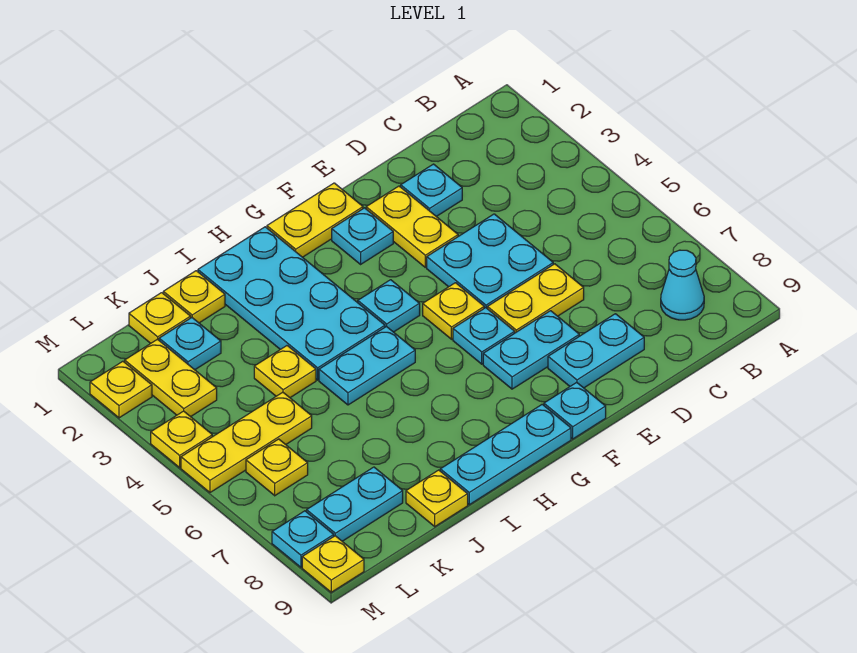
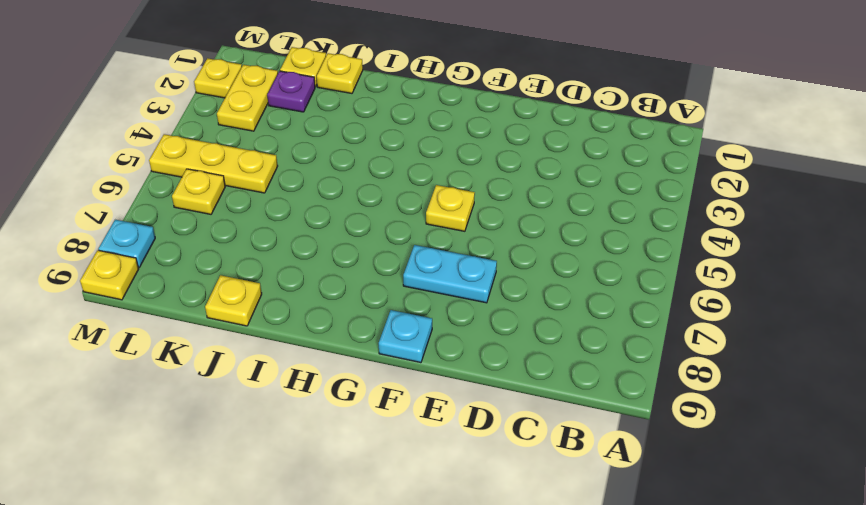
purple 1x1 plate [267,71,315,112] -> cyan 1x1 plate [159,318,221,370]
none -> cyan 1x1 cone [661,250,704,320]
none -> cyan 1x1 plate [401,164,462,216]
none -> cyan 2x2 plate [427,214,553,308]

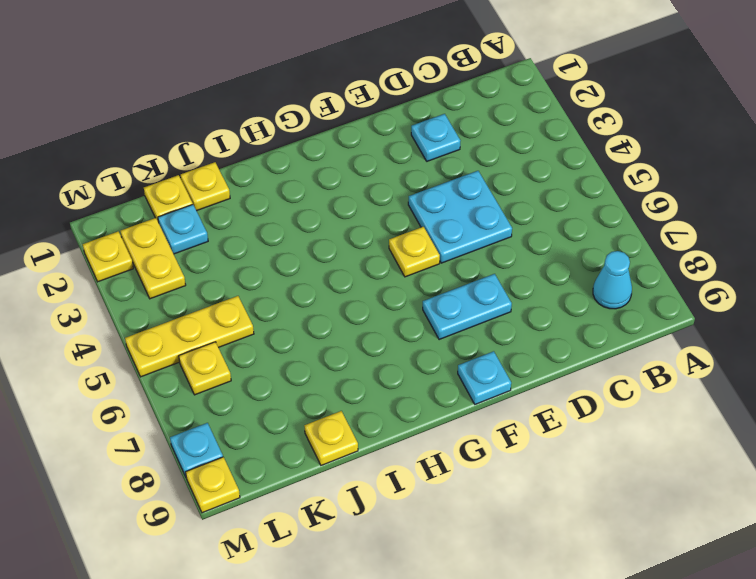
none -> yellow 1x2 plate [487,264,584,333]
none -> cyan 1x2 plate [548,314,644,388]
none -> yellow 1x2 plate [366,186,458,267]

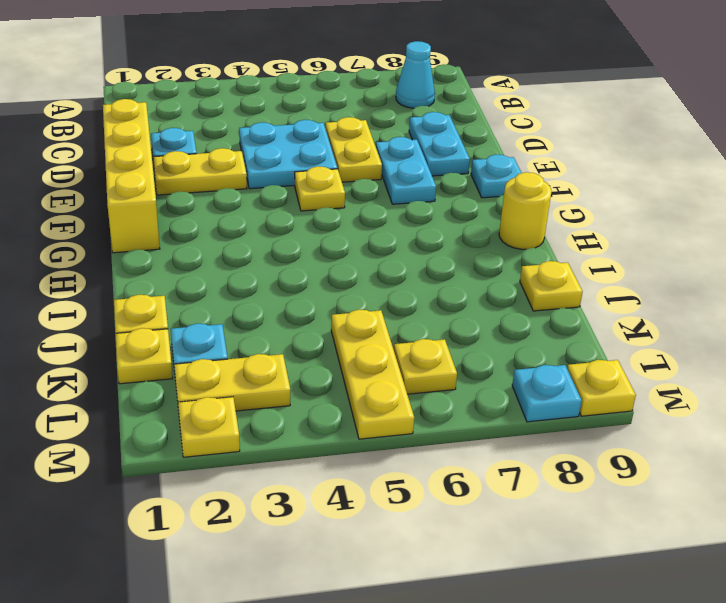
yellow 1x4 brick [103,99,160,253] -> yellow 1x2 plate [267,183,363,257]
yellow 1x1 round brick [499,172,551,249] -> cyan 1x3 plate [440,404,571,505]
none -> cyan 1x1 plate [332,208,393,264]
none -> cyan 1x1 plate [453,308,515,364]
none -> cyan 1x1 plate [358,280,420,332]

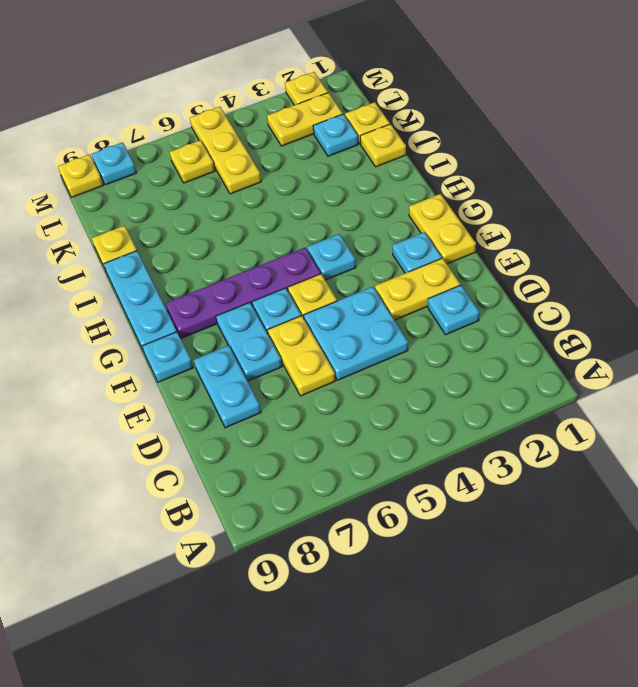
purple 1x4 plate [165,248,321,338] -> none
none -> cyan 1x1 cone [661,250,704,320]
none -> cyan 2x4 plate [198,227,385,380]
none -> cyan 1x2 plate [319,326,415,405]

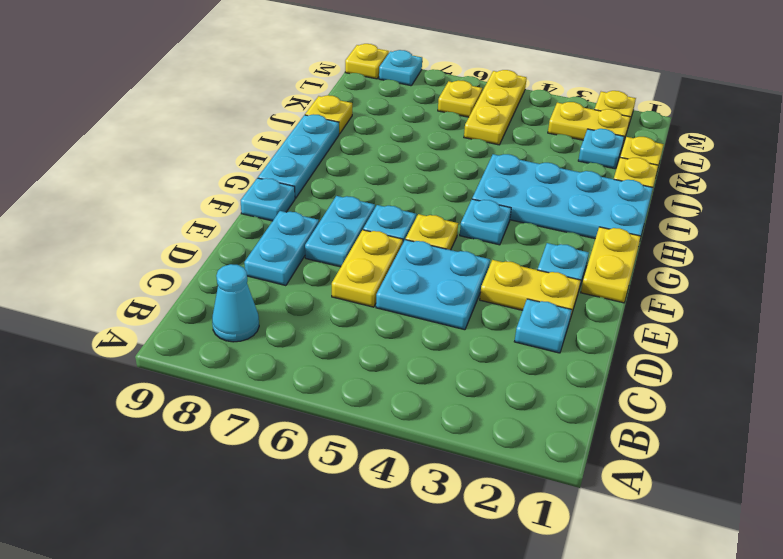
none -> cyan 1x2 plate [319,326,415,405]
none -> yellow 1x1 plate [254,346,316,398]
none -> cyan 1x2 plate [307,467,403,541]

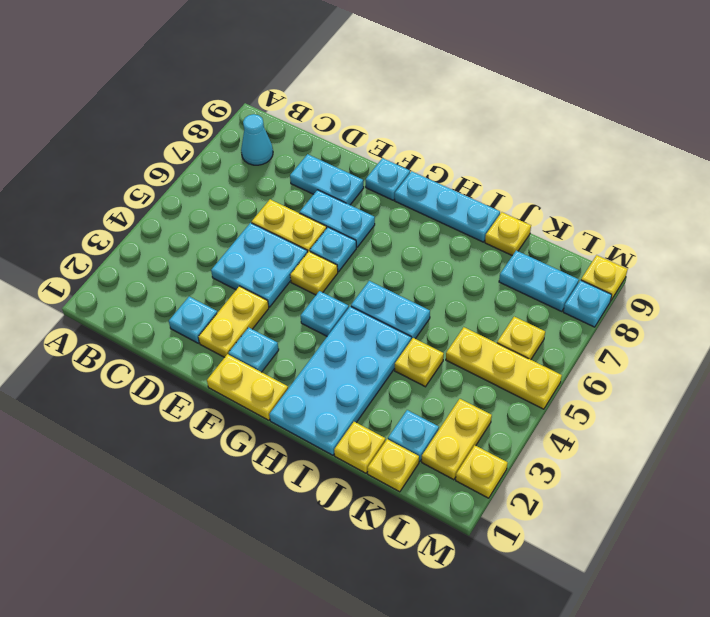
none -> yellow 1x1 plate [151,411,212,468]

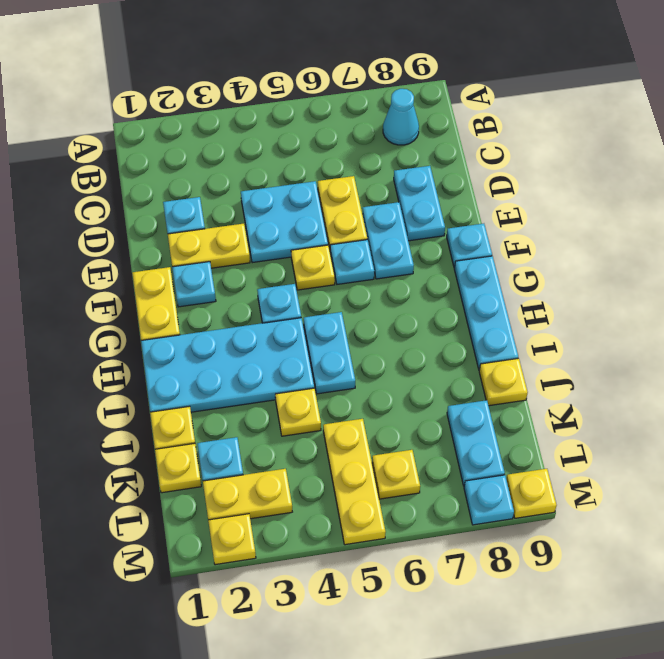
none -> yellow 1x1 plate [151,411,212,468]

